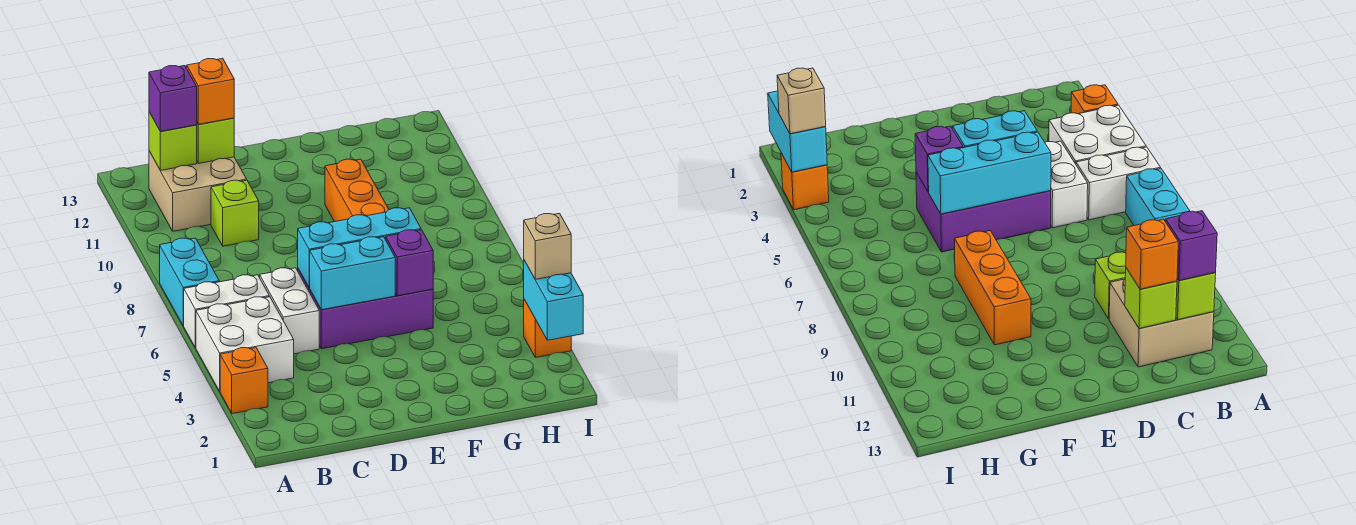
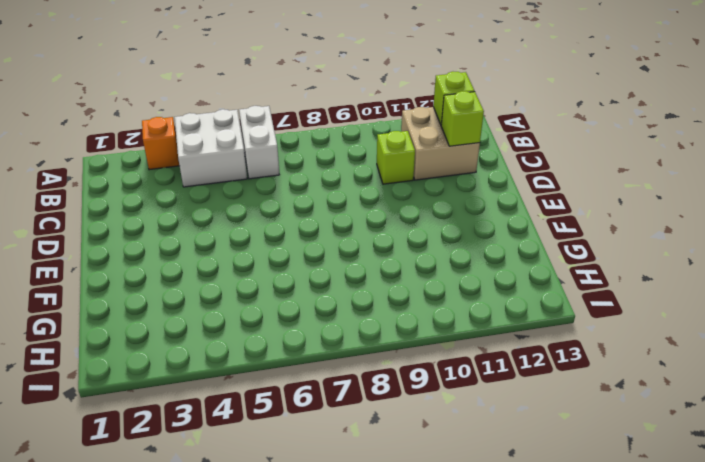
none -> cyan 1x2 brick [160,238,219,326]
none -> white 1x2 brick [260,268,319,354]
none -> purple 2x3 brick [298,269,433,349]

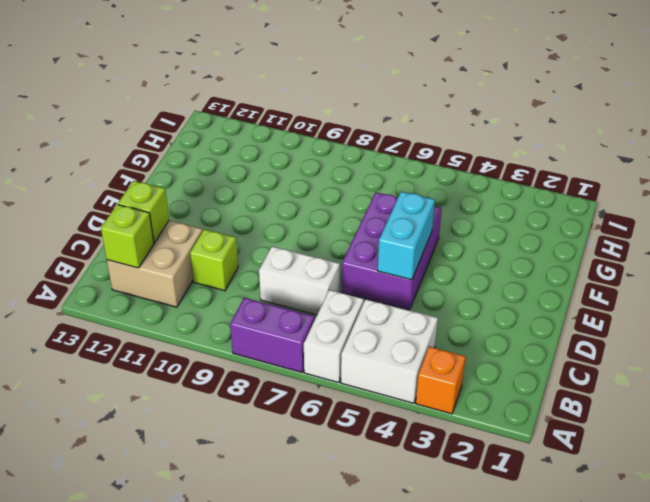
purple 1x2 brick [230,298,315,372] -> cyan 1x2 brick [160,238,219,326]
white 1x2 brick [259,246,340,315] -> white 1x2 brick moved to [260,268,319,354]
none -> orange 1x3 brick [325,159,389,222]
none -> orange 1x1 brick [524,299,571,357]
none -> cyan 1x3 brick [298,208,421,288]

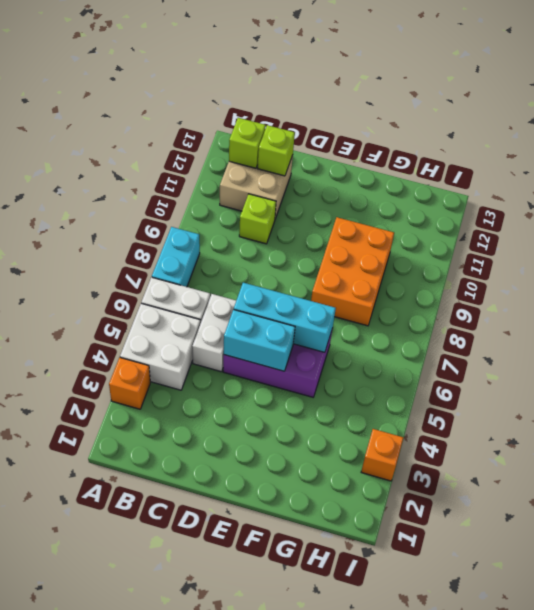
orange 2x3 brick [311,217,394,326] -> orange 1x3 brick [325,159,389,222]
none -> purple 1x1 brick [386,230,433,296]
none -> cyan 1x2 brick [524,260,583,340]
none -> purple 1x1 brick [149,66,197,132]

